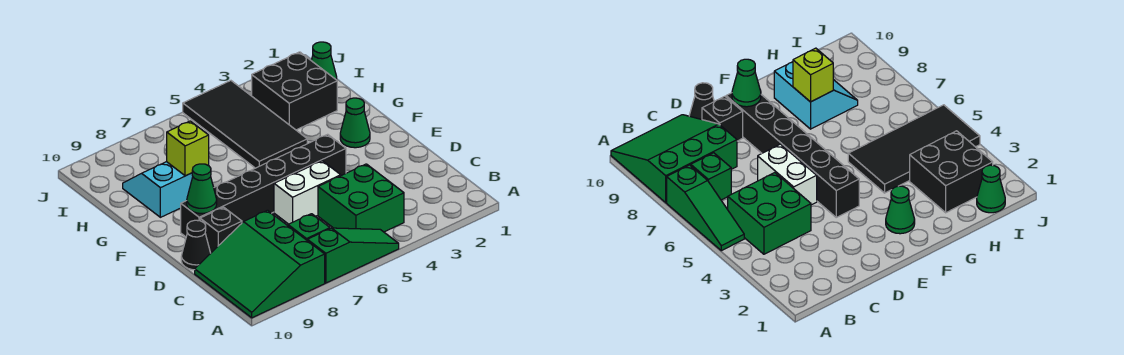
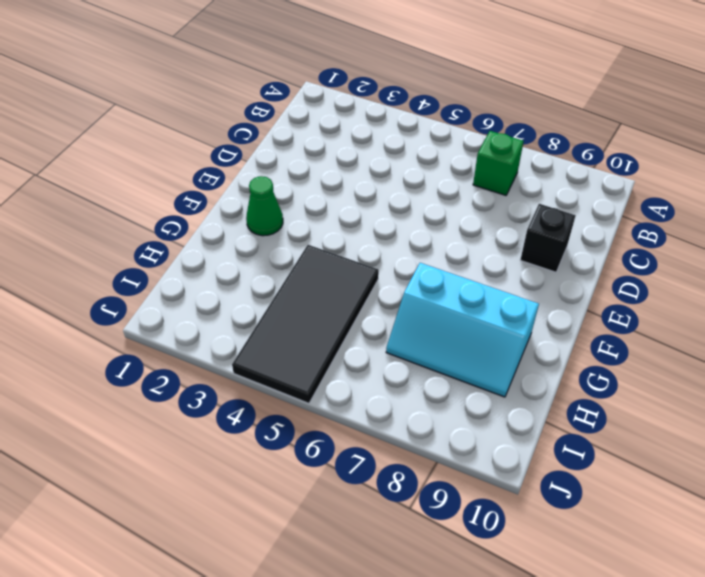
cyan 2x3 slope [386,263,539,397] -> cyan 2x2 slope [123,162,193,217]
none -> green 1x3 slope [307,228,399,283]
none -> green 3x3 slope [195,210,325,318]
none -> green 2x2 brick [318,164,404,232]

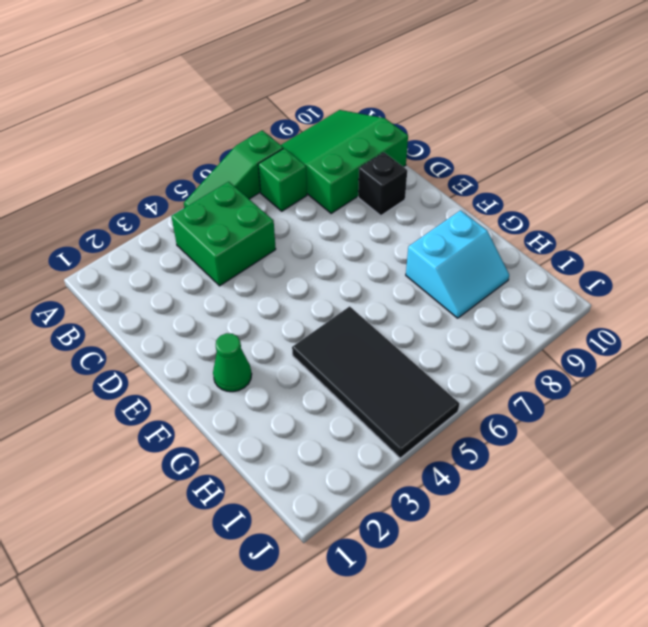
green 3x3 slope [281,110,408,213] -> green 3x3 slope turned to [195,210,325,318]
none -> white 1x2 brick [274,161,341,224]
none -> black 1x1 cone [181,220,211,270]
none -> black 1x6 brick [181,134,346,237]

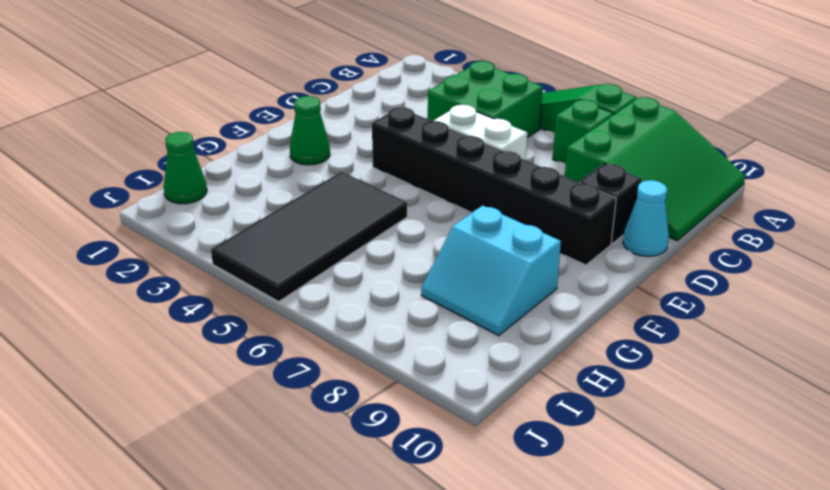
cyan 1x1 cone [623,180,669,256] -> black 1x1 cone [181,220,211,270]
none -> black 2x2 brick [252,52,337,130]
none -> green 1x1 cone [187,164,217,213]
none -> lime 1x1 brick [167,121,209,176]

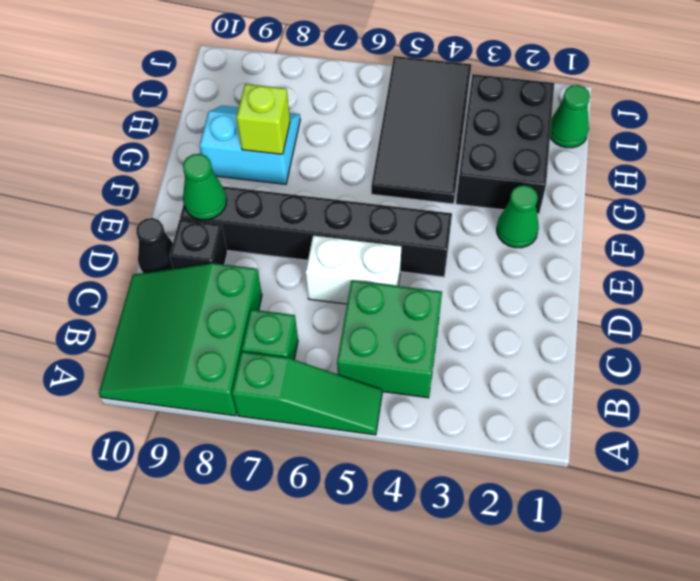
black 2x3 brick [456,74,554,214] -> black 2x2 brick [252,52,337,130]

